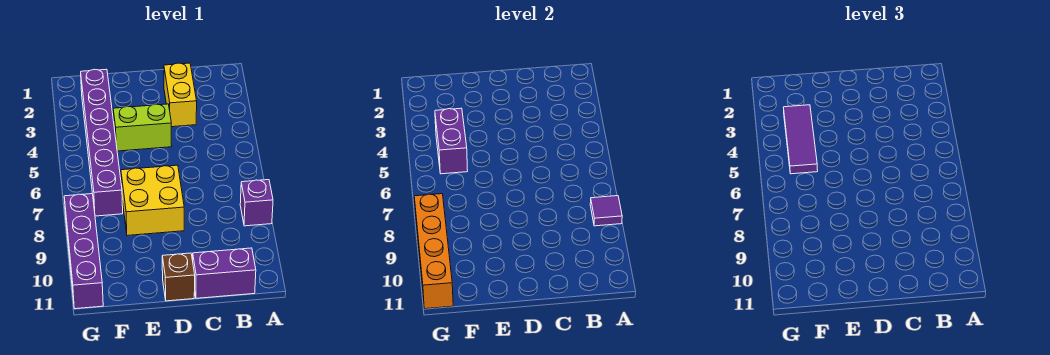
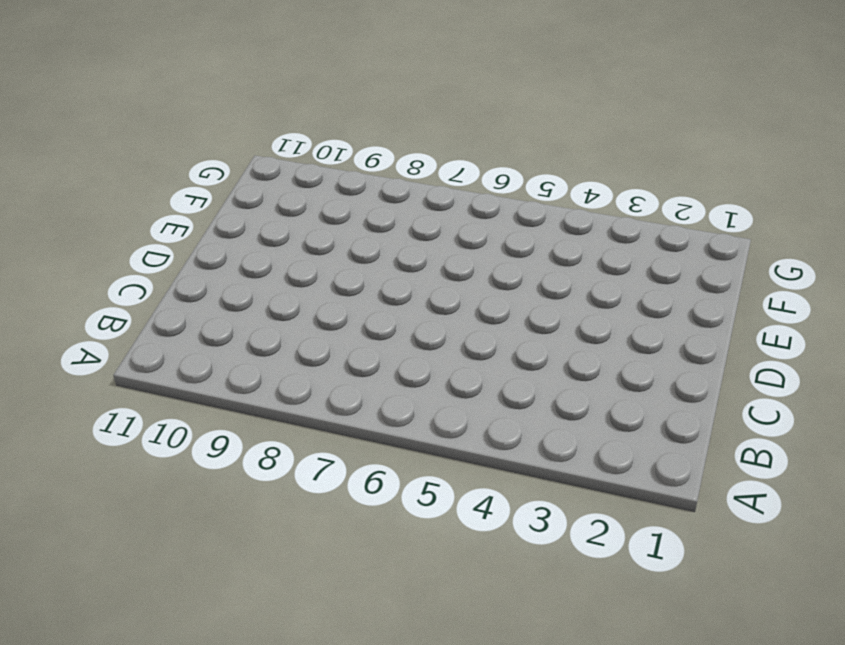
none -> purple 1x1 brick [240,180,273,226]
none -> purple 1x2 brick [193,248,256,298]
none -> yellow 1x2 brick [164,63,197,127]

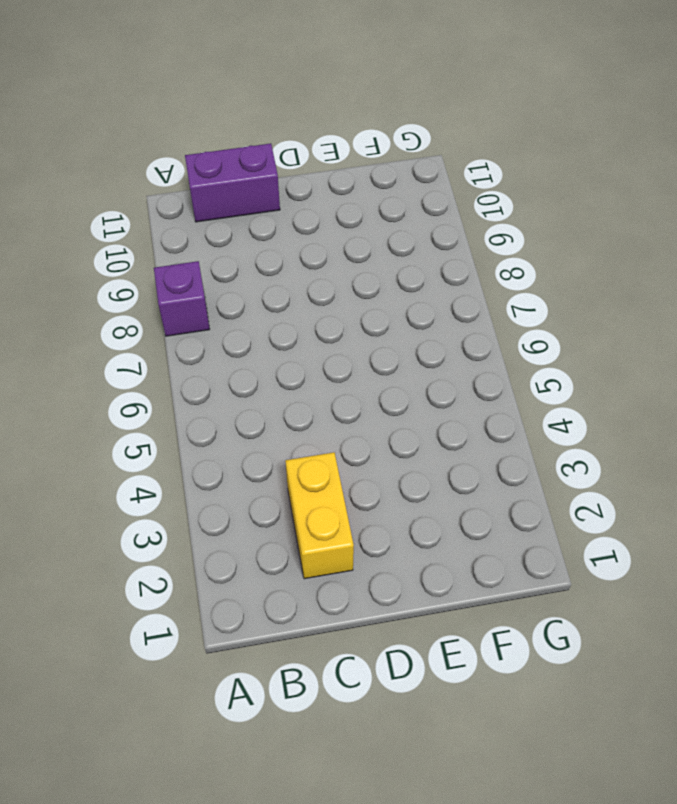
none -> lime 1x2 brick [113,104,172,151]
none -> yellow 2x2 brick [121,165,184,236]
none -> brown 1x1 brick [162,253,195,301]

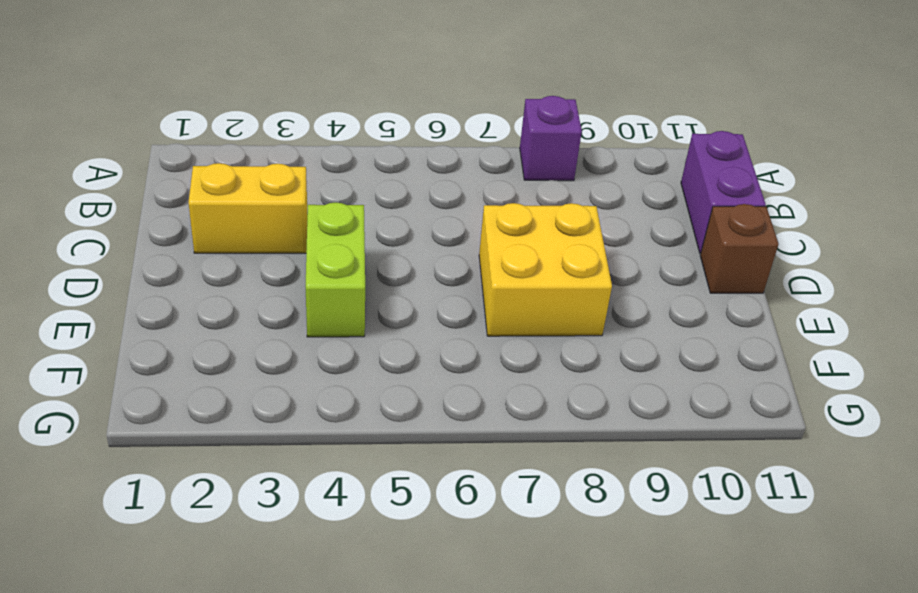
none -> purple 1x6 brick [81,69,123,216]
none -> purple 1x4 brick [64,194,103,309]
none -> purple 1x1 tile [590,196,622,226]

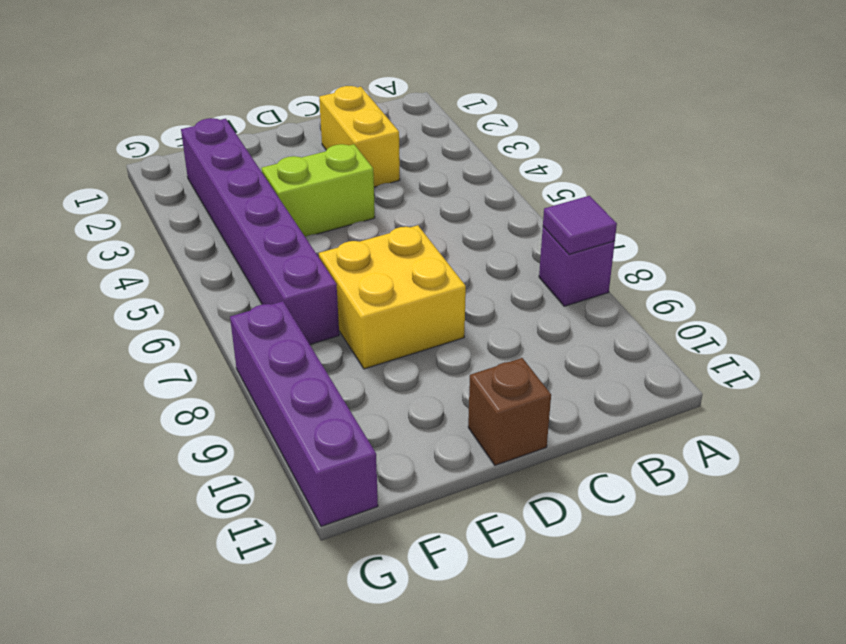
none -> purple 1x2 brick [193,248,256,298]
none -> purple 1x2 brick [435,108,468,174]
none -> orange 1x4 brick [414,194,453,309]

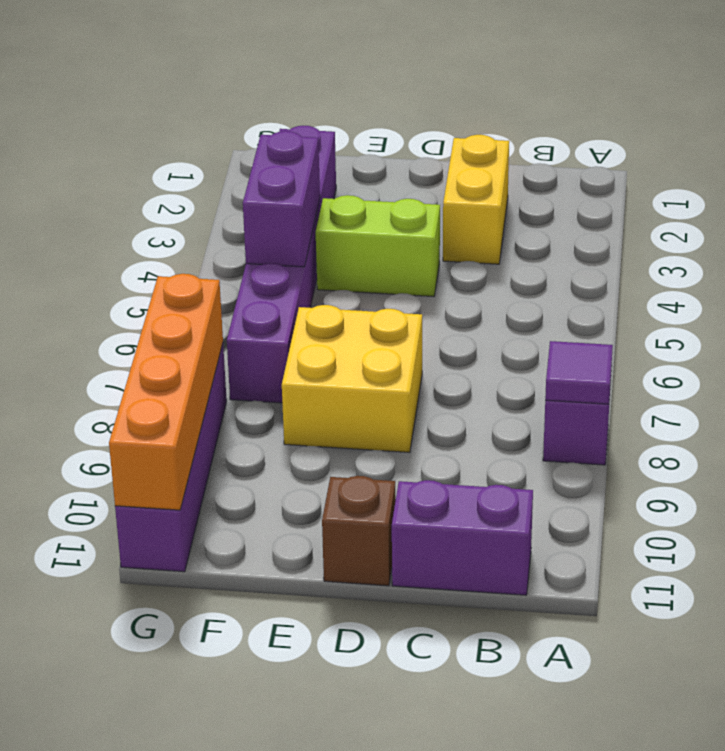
none -> purple 1x3 tile [783,105,818,174]

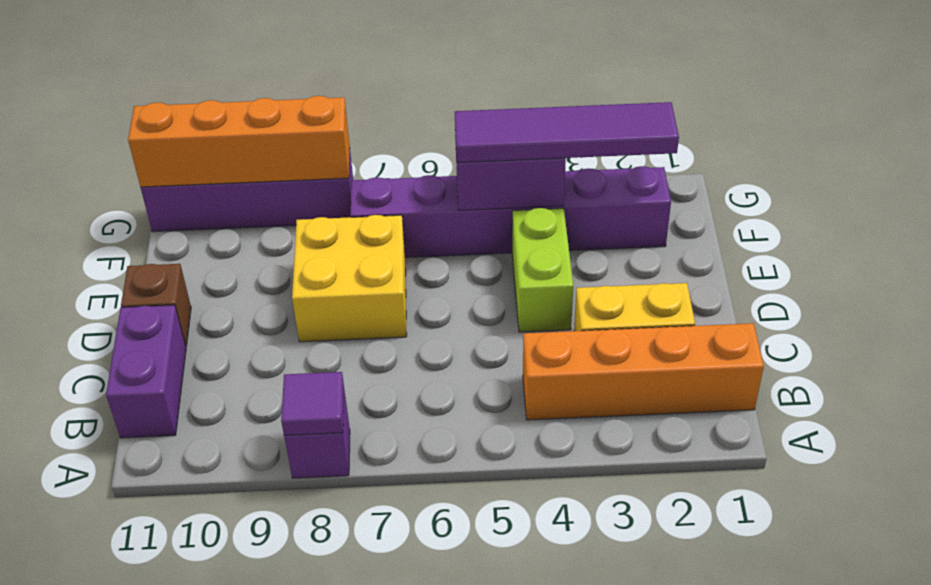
orange 1x4 brick [523,323,764,420] -> none
purple 1x4 tile [455,102,679,163] -> purple 1x3 tile [783,105,818,174]

